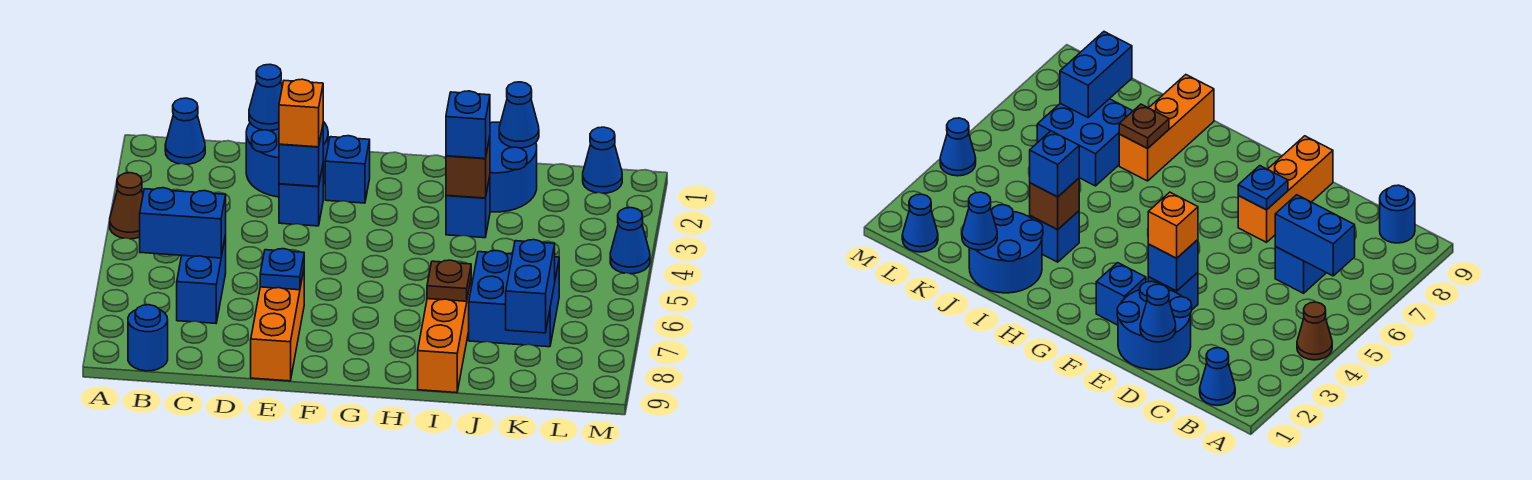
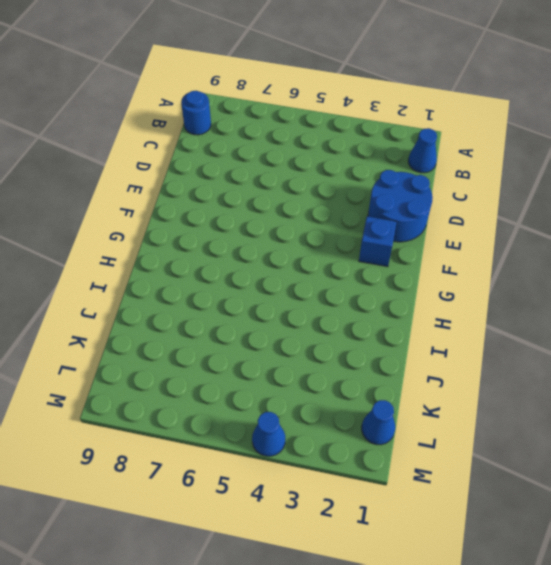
none -> brown 1x1 cone [110,173,143,239]
none -> blue 1x2 brick [177,235,226,323]
none -> blue 1x1 brick [279,166,323,226]

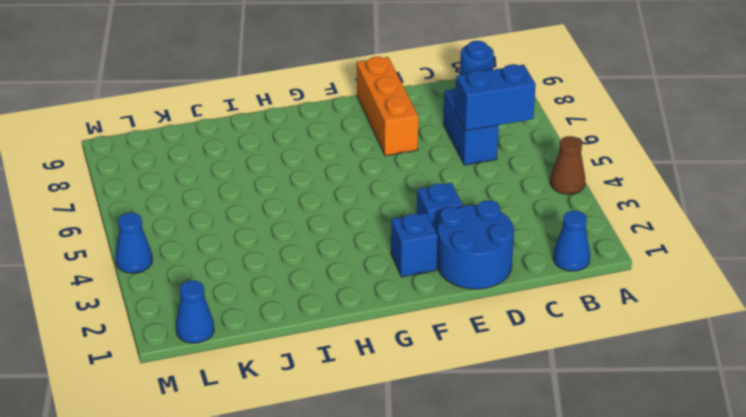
none -> blue 2x2 round brick [490,122,537,212]
none -> blue 1x1 brick [446,177,490,238]
none -> orange 1x3 brick [418,281,471,393]

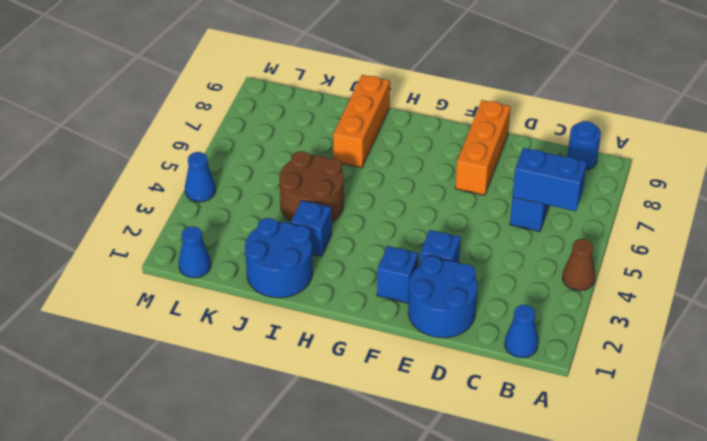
brown 2x2 round brick [279,151,344,222] -> none
none -> blue 2x2 brick [469,251,559,347]
none -> blue 1x1 cone [249,64,282,131]
none -> blue 1x1 brick [279,126,323,186]

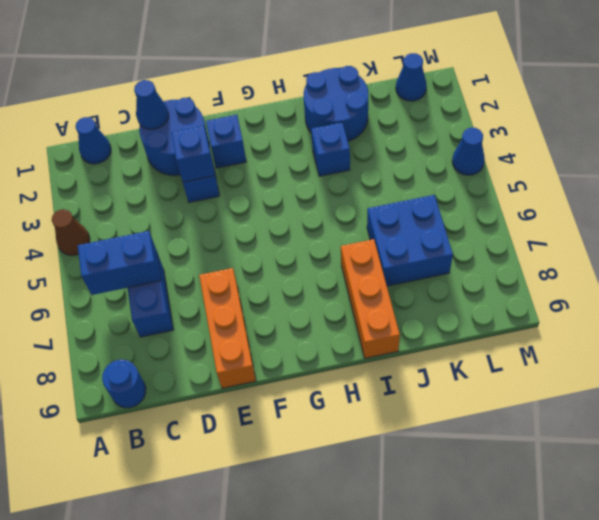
none -> blue 1x1 plate [260,249,304,290]
none -> brown 1x1 brick [446,137,490,198]
none -> brown 1x1 plate [427,260,471,301]

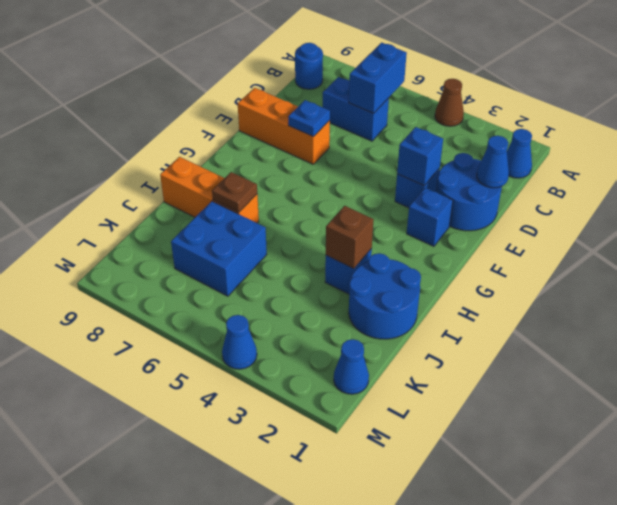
none -> blue 1x1 cone [499,82,539,148]
none -> blue 1x2 brick [506,240,555,333]
none -> orange 1x1 brick [279,79,323,147]

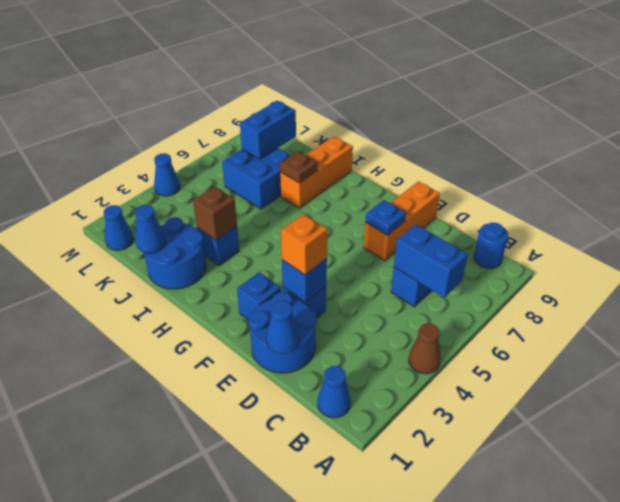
none -> blue 1x1 brick [446,91,490,159]

